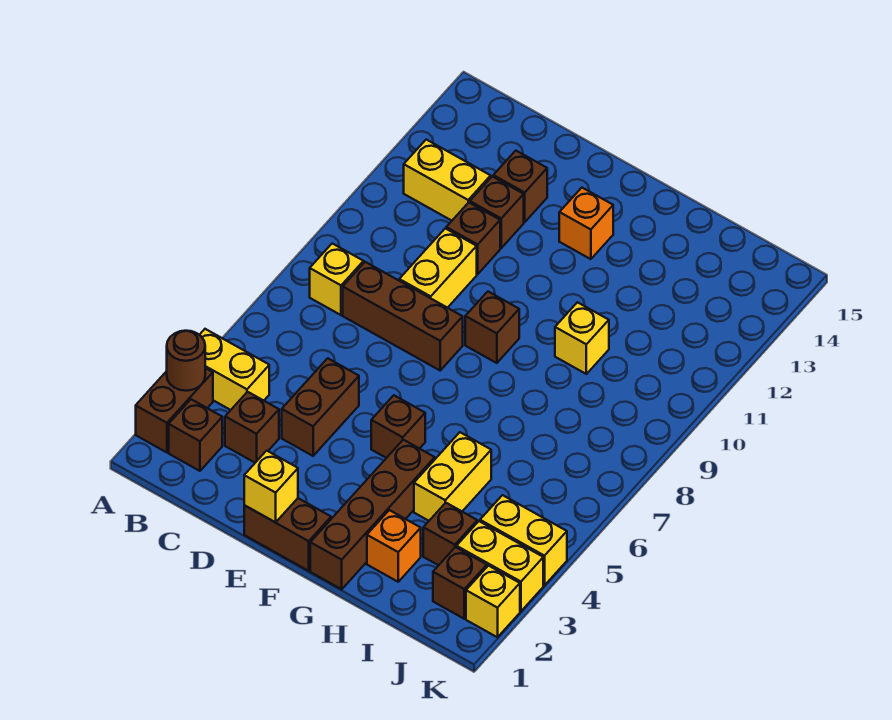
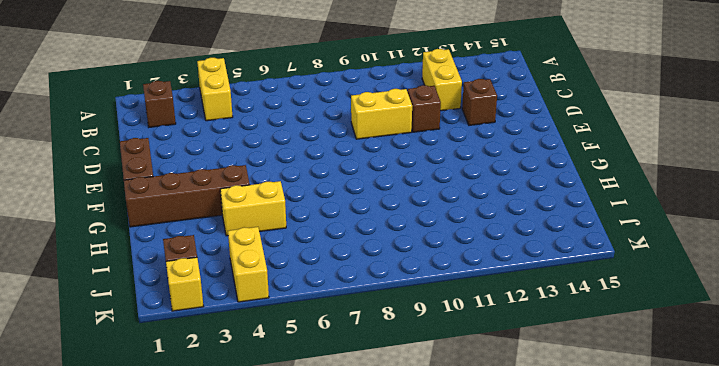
none -> brown 1x2 brick [136,368,213,452]
none -> yellow 1x1 brick [310,243,364,315]
none -> brown 1x1 brick [225,392,279,463]

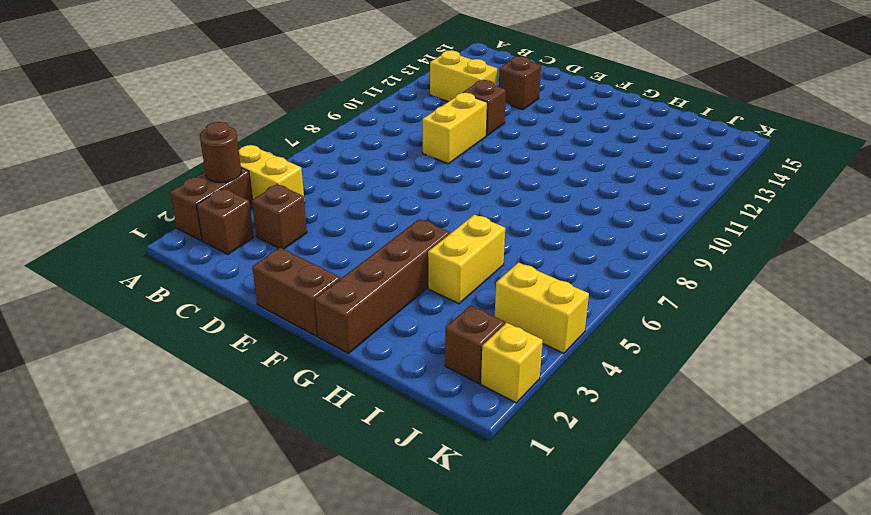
none -> yellow 1x1 brick [310,243,364,315]
none -> brown 1x3 brick [343,262,463,370]
none -> brown 1x2 brick [282,358,359,456]

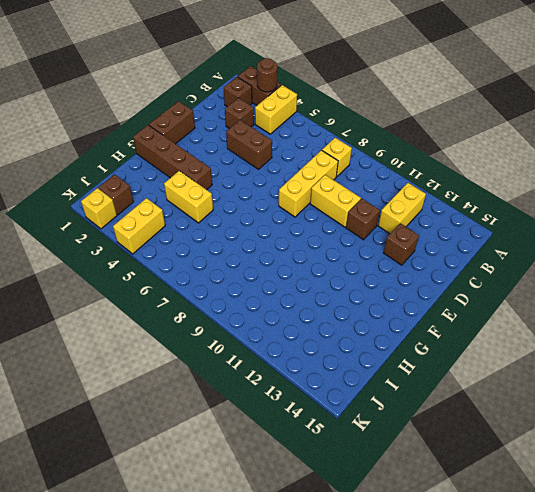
yellow 1x3 brick [279,150,338,217] -> brown 1x3 brick [343,262,463,370]
none -> brown 1x1 brick [470,176,524,248]
none -> brown 1x1 brick [371,395,425,458]
none -> brown 1x1 brick [465,292,519,363]

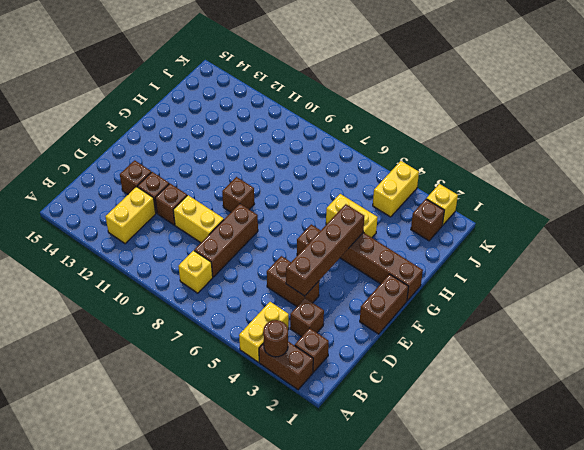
brown 1x4 brick [286,204,364,296] -> none
none -> orange 1x1 brick [559,188,613,259]
none -> orange 1x1 brick [367,510,421,582]
none -> yellow 1x1 brick [555,302,609,374]

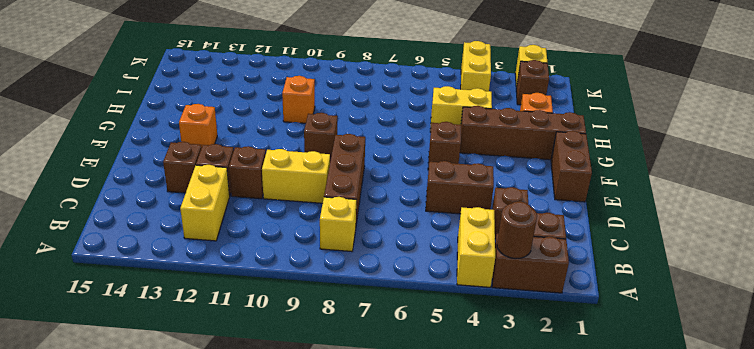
orange 1x1 brick [282,76,315,123] -> yellow 1x1 brick [555,302,609,374]
none -> brown 1x1 brick [423,503,477,565]
none -> yellow 1x2 brick [457,521,543,611]
none -> yellow 1x1 brick [244,451,298,522]

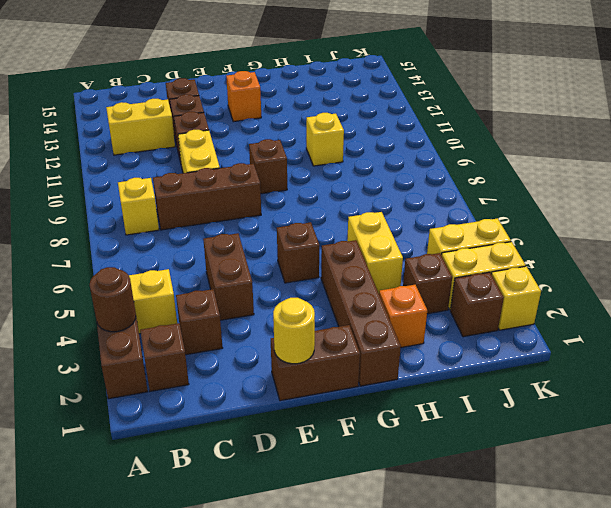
yellow 1x1 round brick [273,298,315,364] -> yellow 1x1 brick [244,451,298,522]

